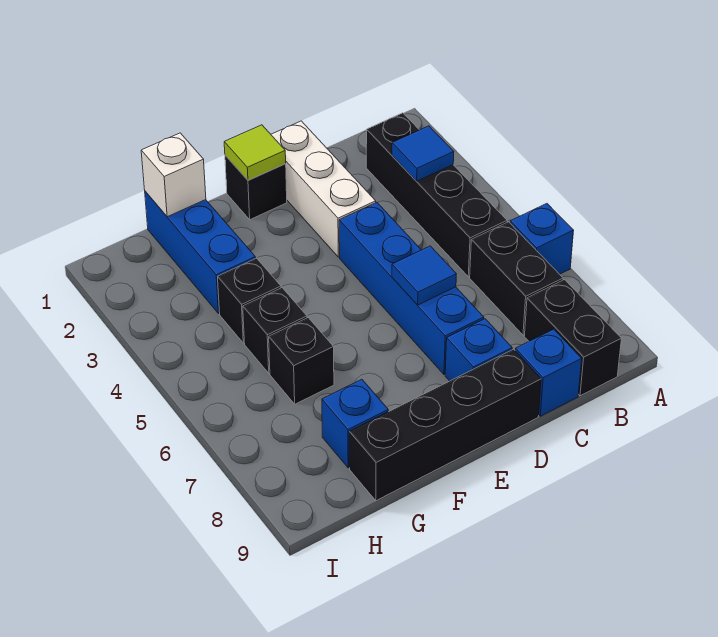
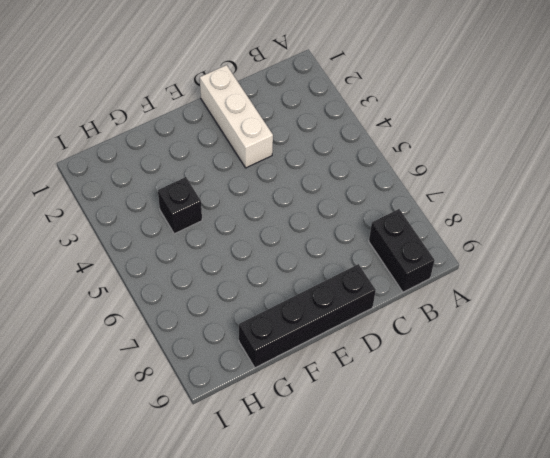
none -> blue 1x1 brick [510,204,574,274]
none -> black 1x4 brick [366,113,507,277]
none -> black 1x2 brick [470,222,563,335]

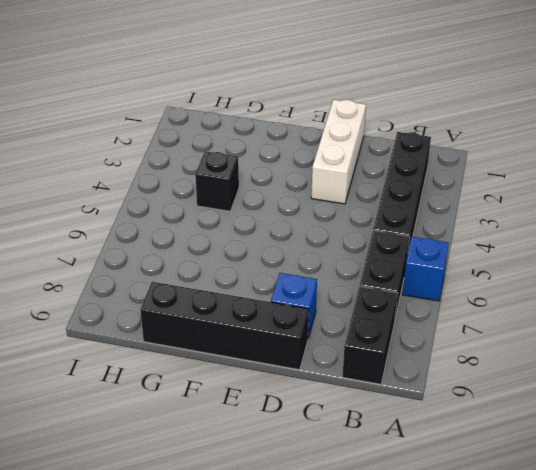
none -> blue 1x1 brick [515,329,582,416]
none -> blue 1x4 brick [339,202,484,374]
none -> black 1x1 brick [225,155,287,220]

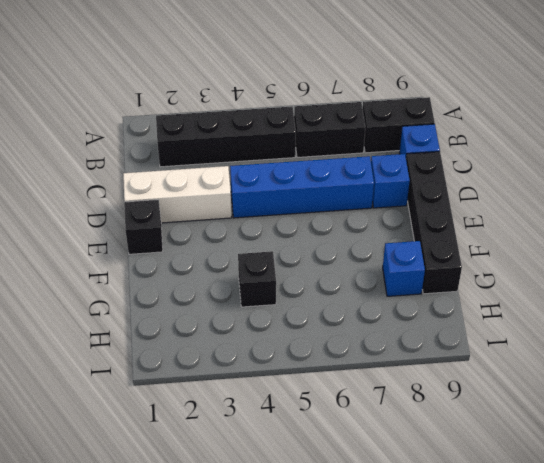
none -> blue 1x1 brick [510,204,574,274]
none -> blue 1x3 brick [145,191,256,314]
none -> black 1x1 brick [243,288,307,373]

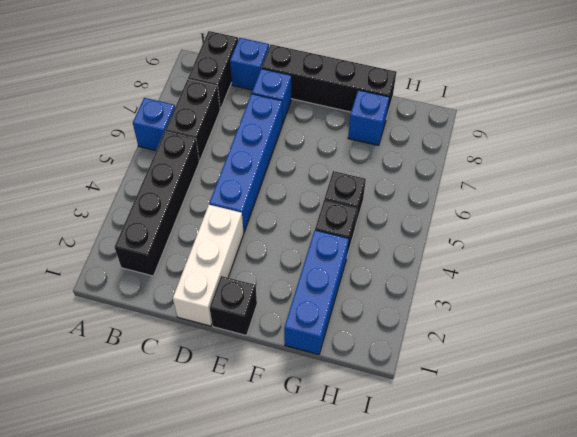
none -> black 1x1 brick [269,318,334,404]
none -> blue 1x1 tile [392,126,454,181]
none -> blue 1x1 tile [392,246,456,305]

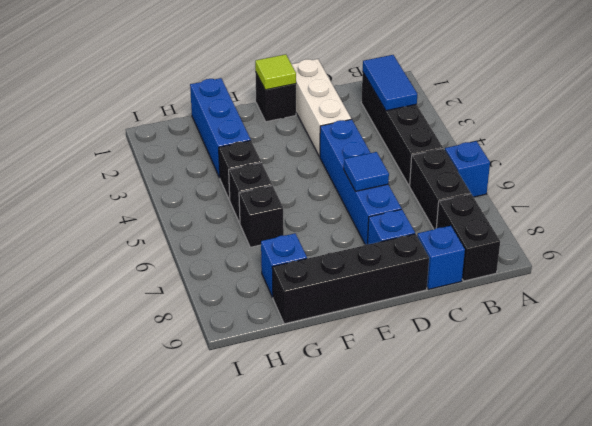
blue 1x2 tile [363,55,417,111] -> blue 1x1 tile [392,126,454,181]
none -> white 1x1 brick [141,133,206,217]

